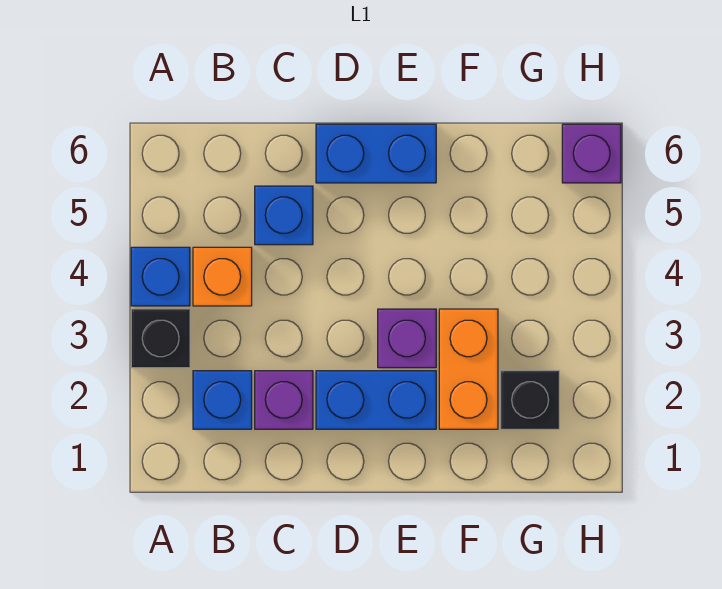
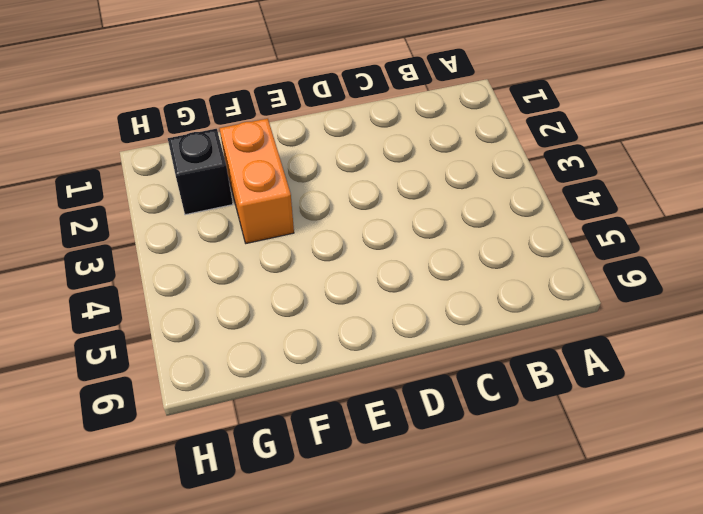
none -> black 1x1 brick [131,309,190,368]
none -> blue 1x1 brick [131,247,190,306]
none -> blue 1x1 brick [193,371,252,429]

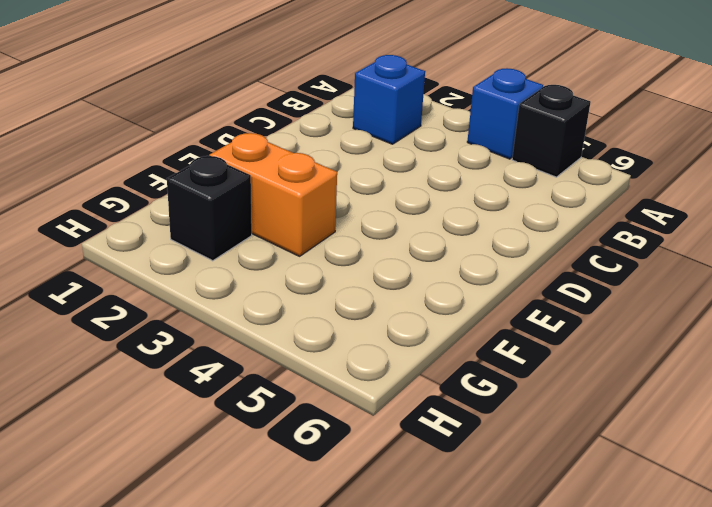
black 1x1 brick [512,85,591,177] -> black 1x1 brick moved to [131,309,190,368]
none -> orange 1x1 brick [193,247,252,306]
none -> purple 1x1 brick [255,371,313,429]
none -> blue 1x1 brick [255,186,313,245]

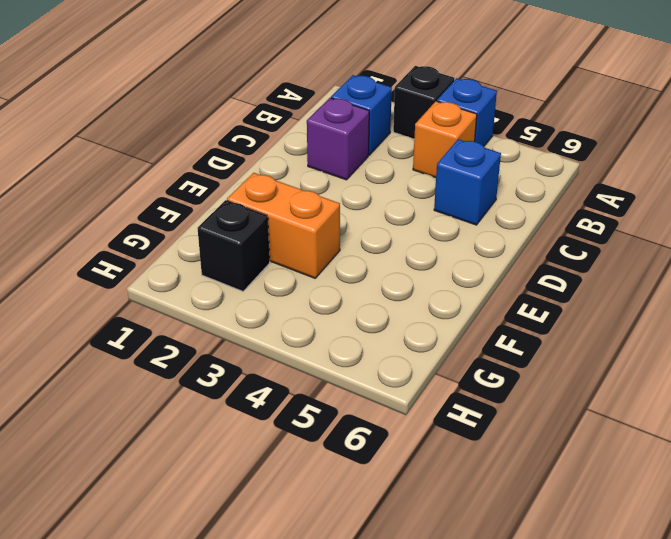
none -> blue 1x2 brick [316,371,436,429]
none -> blue 1x2 brick [316,124,436,183]
none -> purple 1x1 brick [378,309,436,368]

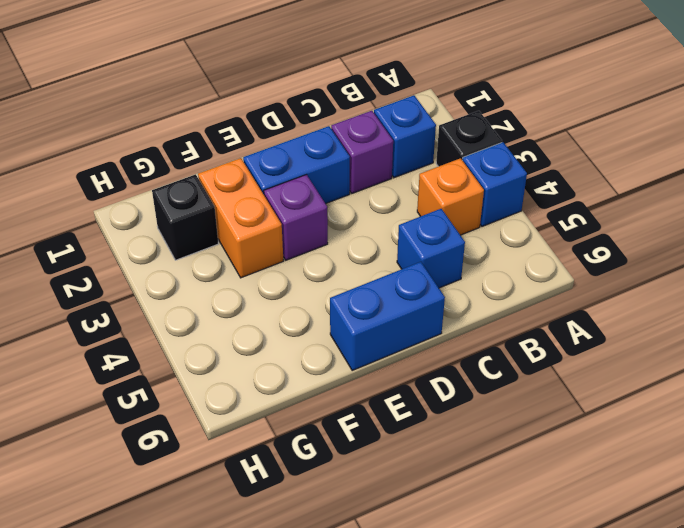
none -> purple 1x1 brick [562,124,621,183]

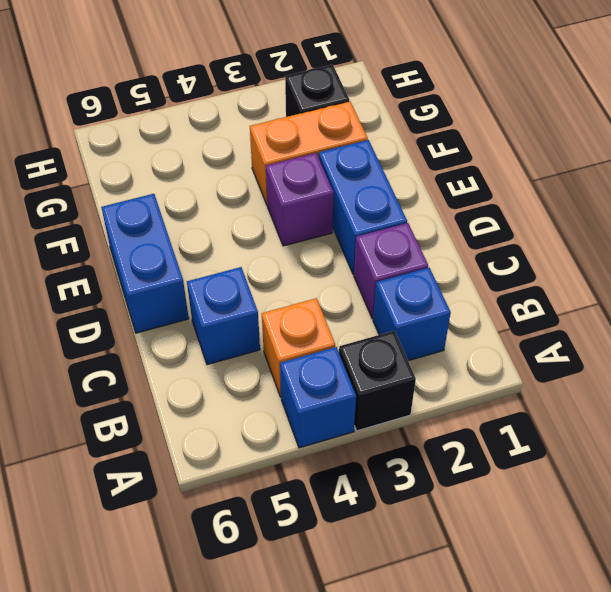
none -> purple 1x1 brick [562,124,621,183]

